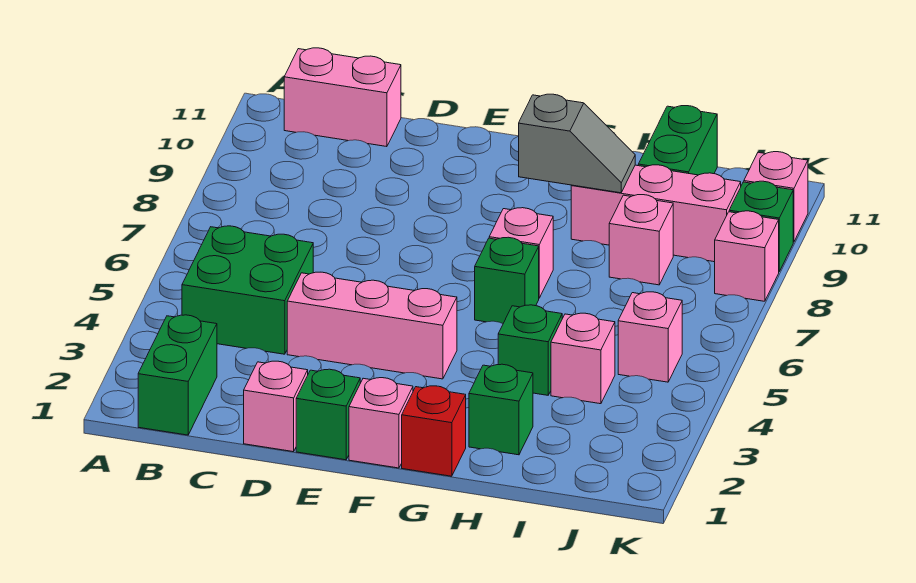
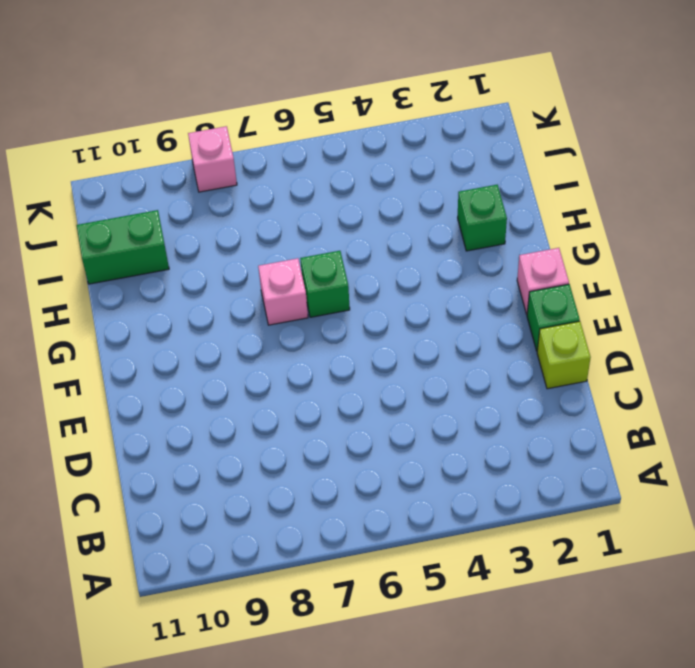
lime 1x1 brick [537,321,591,389] -> pink 1x1 brick [244,361,308,452]
none -> green 1x2 brick [138,315,217,435]
none -> green 2x2 brick [182,226,313,354]
none -> pink 1x2 brick [284,48,401,147]

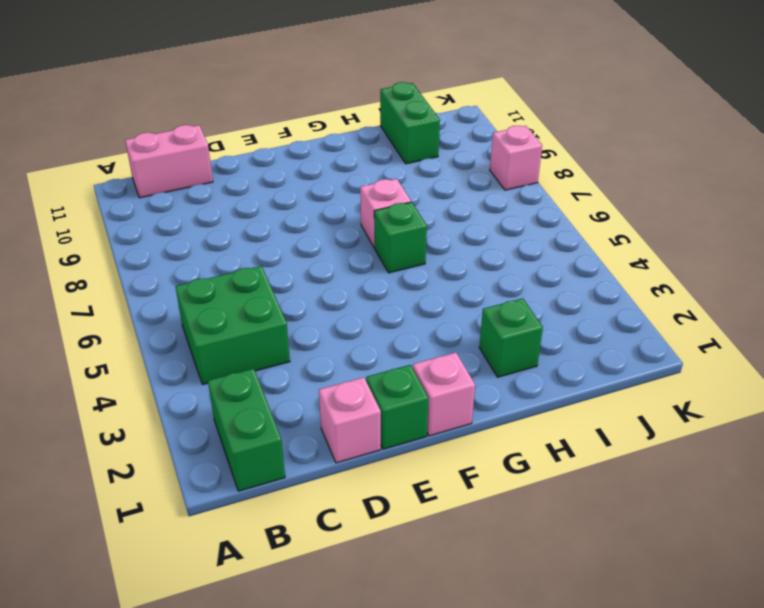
none -> pink 1x3 brick [287,272,457,379]
none -> red 1x1 brick [402,386,466,476]
none -> green 1x1 brick [498,305,562,395]

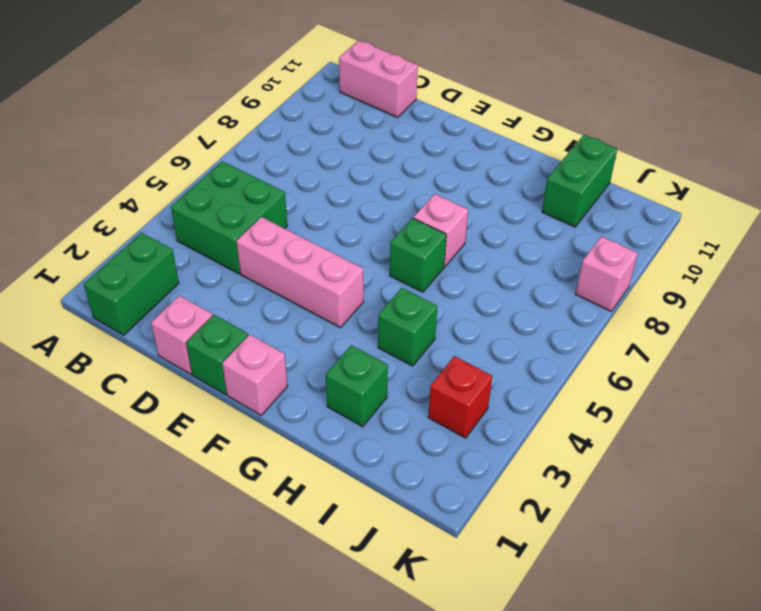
red 1x1 brick [428,356,492,438] -> red 1x1 brick moved to [402,386,466,476]
none -> pink 1x3 brick [571,165,741,262]
none -> pink 1x1 brick [551,313,615,404]
none -> pink 1x1 brick [609,195,673,285]

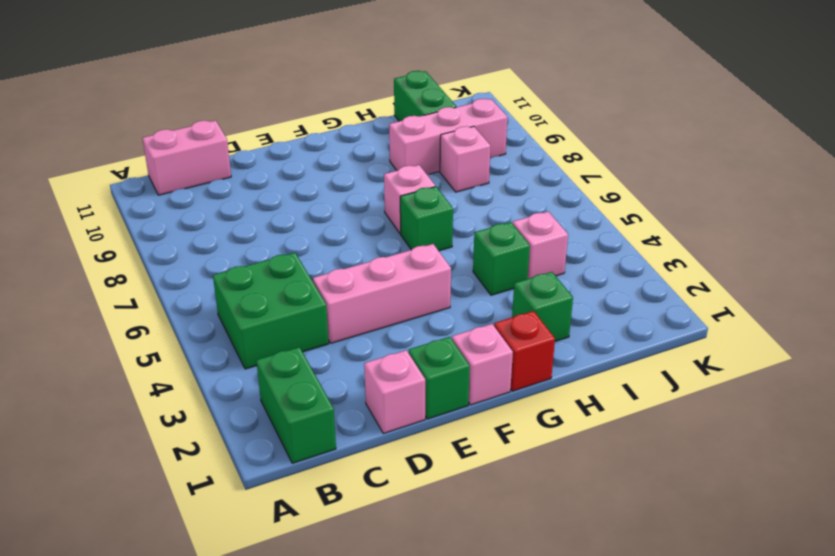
none -> pink 1x1 brick [618,292,682,382]
none -> pink 1x1 brick [715,211,779,301]
none -> green 1x1 brick [729,181,793,271]

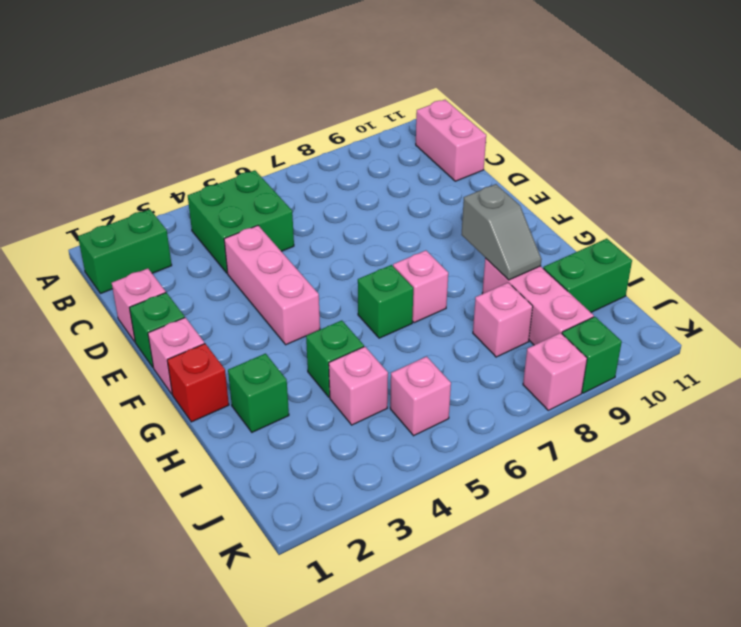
none -> pink 1x1 brick [744,152,808,242]

